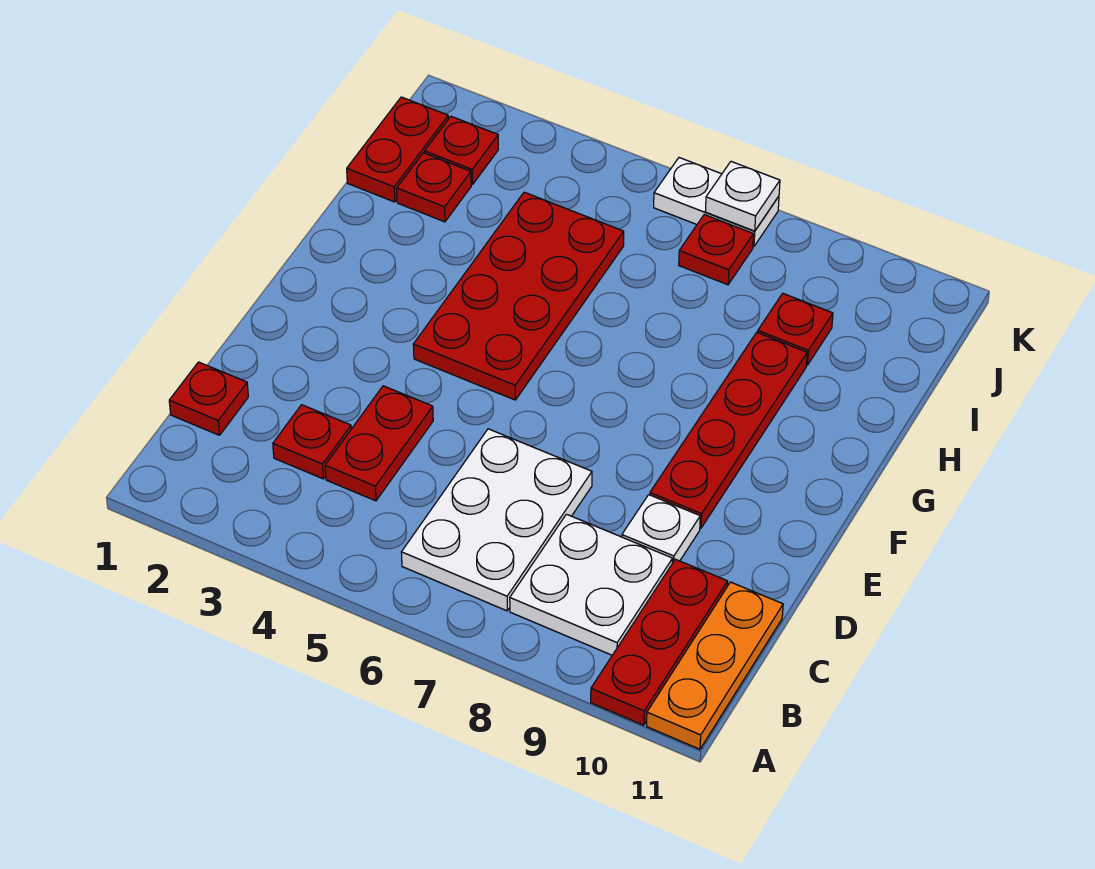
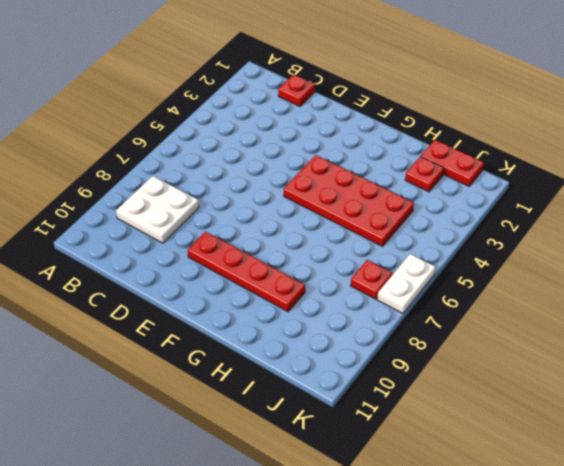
none -> red 1x3 plate [591,559,728,725]
none -> orange 1x3 plate [647,582,783,749]
none -> white 2x3 plate [401,429,592,611]

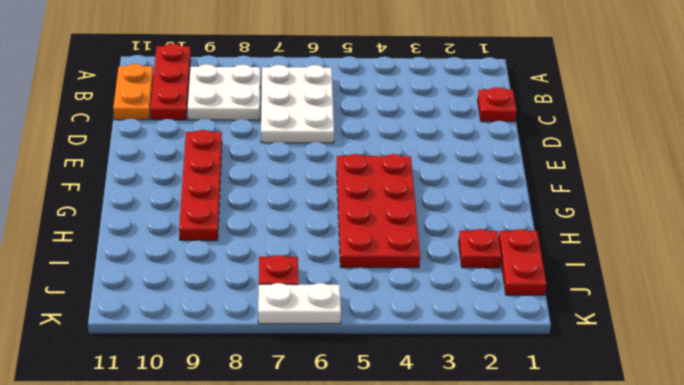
orange 1x2 plate [113,64,153,120] -> orange 1x3 plate [647,582,783,749]
none -> red 1x1 plate [273,405,351,479]
none -> red 1x2 plate [325,386,433,501]
none -> white 1x1 plate [622,495,700,563]

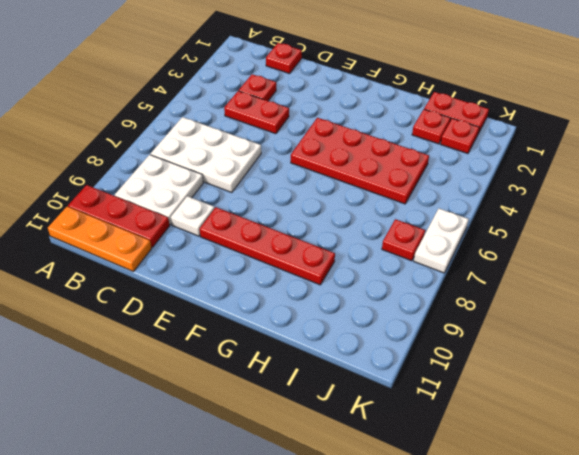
none -> red 1x1 plate [758,294,833,365]
none -> white 1x1 plate [705,162,780,231]

